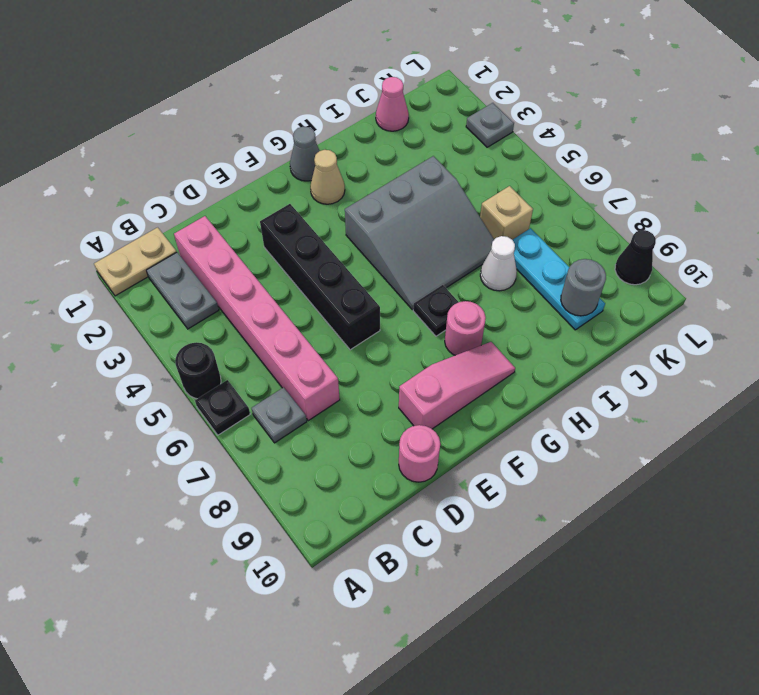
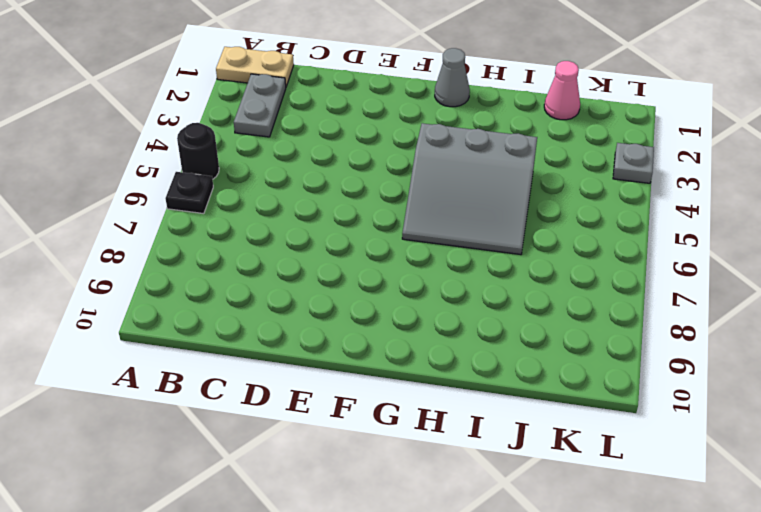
none -> grey 1x1 plate [252,387,307,443]
none -> pink 1x6 brick [174,216,340,421]
none -> pink 1x1 round brick [399,425,440,482]

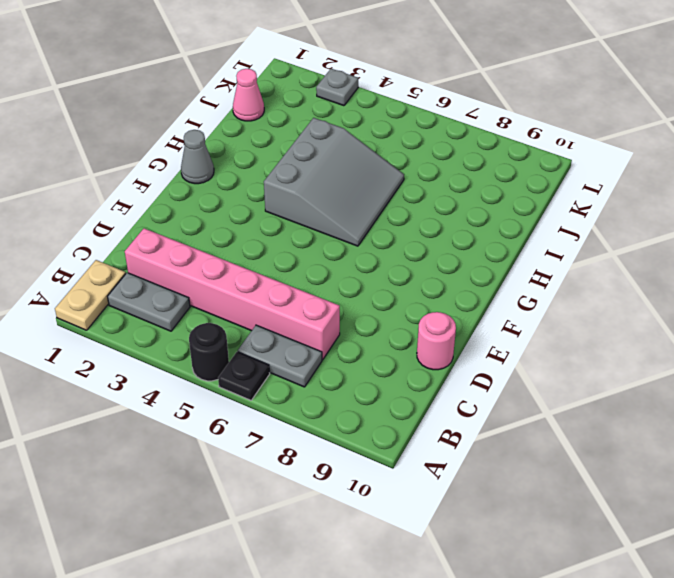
grey 1x2 plate [238,325,322,387] -> grey 1x1 plate [252,387,307,443]
none -> black 1x4 brick [260,204,380,350]
none -> pink 1x3 slope [399,342,515,429]
none -> tan 1x1 cone [310,150,345,204]

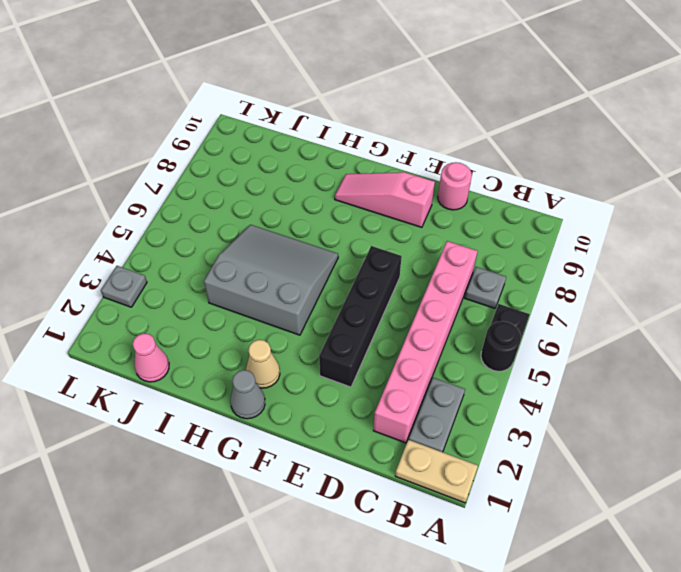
none -> black 1x1 plate [413,285,458,336]
none -> pink 1x1 round brick [445,301,486,355]
none -> white 1x1 cone [480,236,517,291]

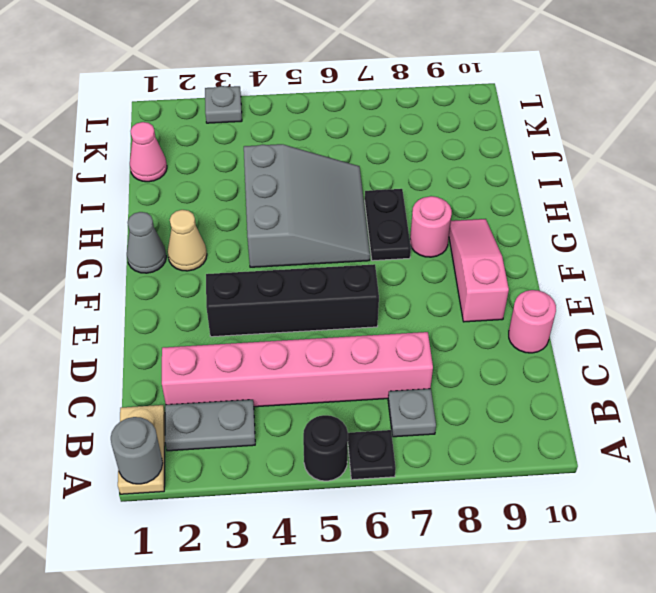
grey 1x1 round brick [111,417,163,484] -> grey 1x1 round brick moved to [561,259,606,316]
black 1x2 plate [365,189,411,261] -> black 1x1 plate [413,285,458,336]
none -> white 1x1 cone [480,236,517,291]
none -> tan 1x1 brick [480,186,533,240]
none -> cyan 1x3 plate [513,228,605,330]

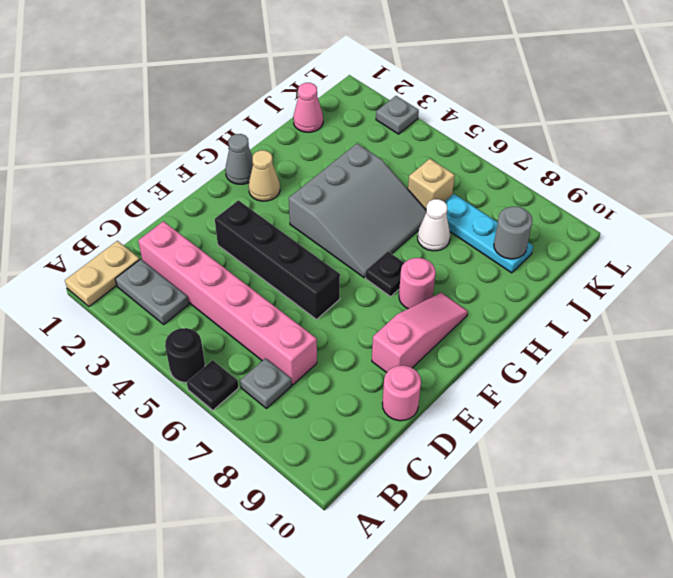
none -> black 1x1 cone [615,230,656,285]

